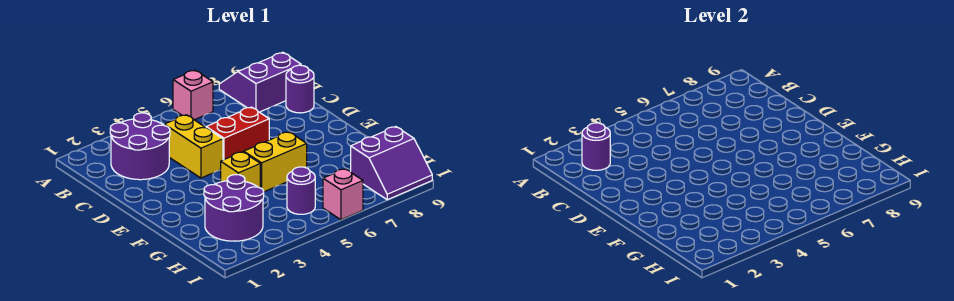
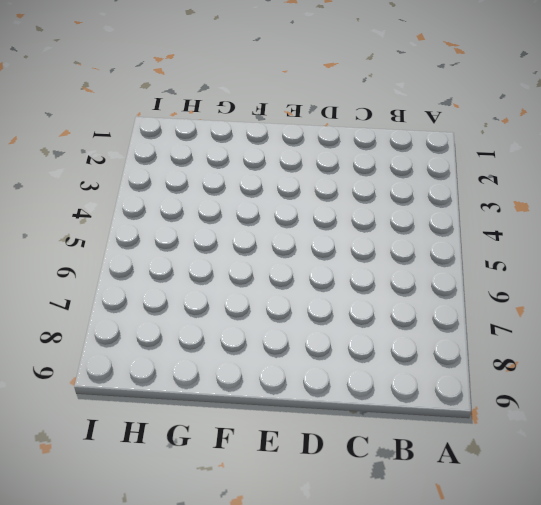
none -> pink 1x1 brick [173,70,213,120]
none -> purple 2x2 slope [219,52,301,112]
none -> purple 2x2 round brick [110,113,170,180]

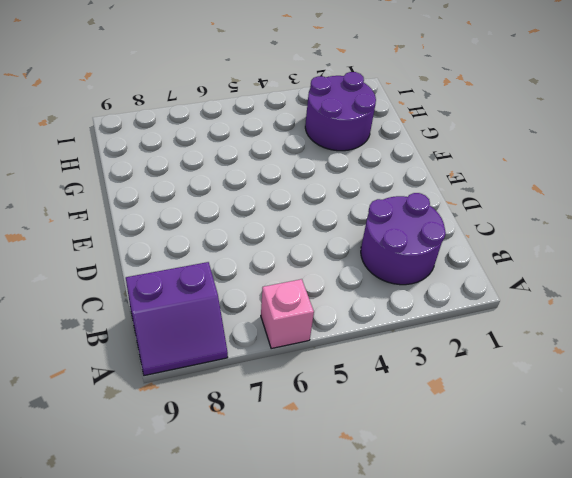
none -> yellow 1x2 brick [164,115,223,178]
none -> purple 1x1 round brick [286,65,314,113]
none -> red 1x2 brick [206,107,269,160]

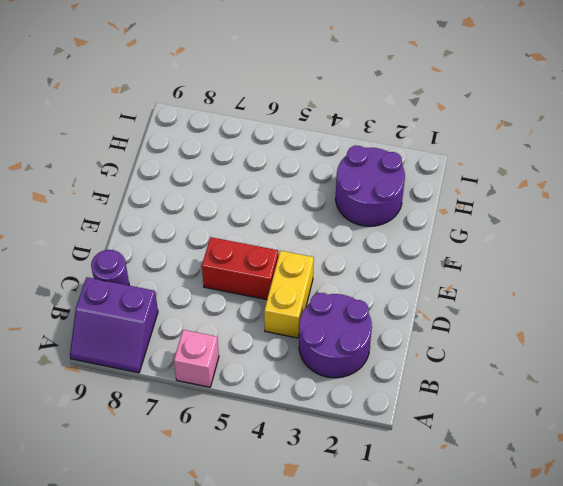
none -> yellow 1x1 brick [221,152,260,188]
none -> yellow 1x2 brick [244,132,307,192]
none -> purple 1x1 round brick [287,167,315,214]

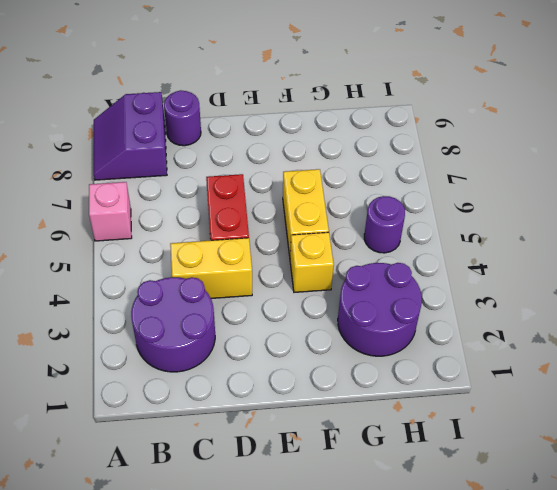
none -> purple 2x2 slope [351,127,432,200]
none -> pink 1x1 brick [323,169,363,220]
none -> purple 1x1 round brick [582,123,610,170]

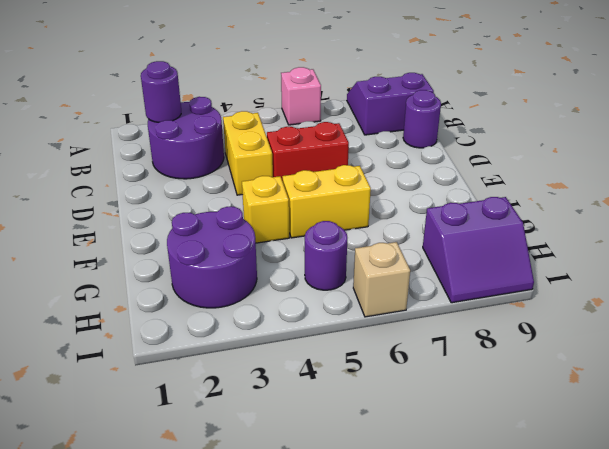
tan 1x1 brick [353,242,410,317] -> pink 1x1 brick [323,169,363,220]

